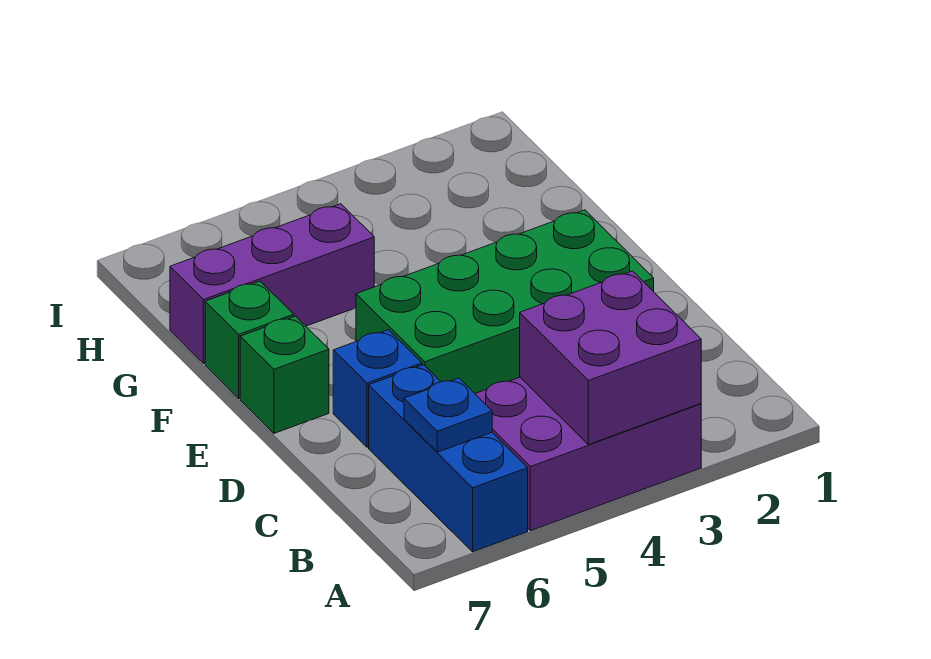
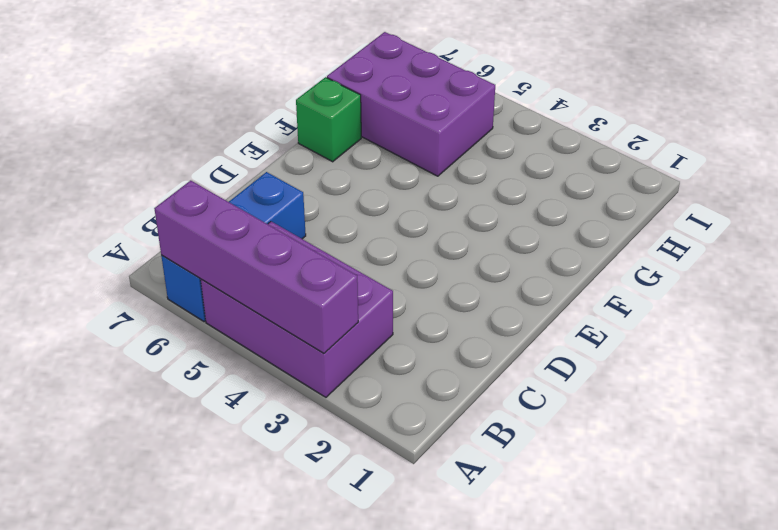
purple 1x4 brick [154,181,358,353] -> purple 2x2 brick [520,271,701,445]
purple 2x3 brick [327,32,495,176] -> purple 1x3 brick [170,204,374,364]
none -> green 2x4 brick [356,210,654,393]
none -> blue 1x1 brick [333,330,422,447]

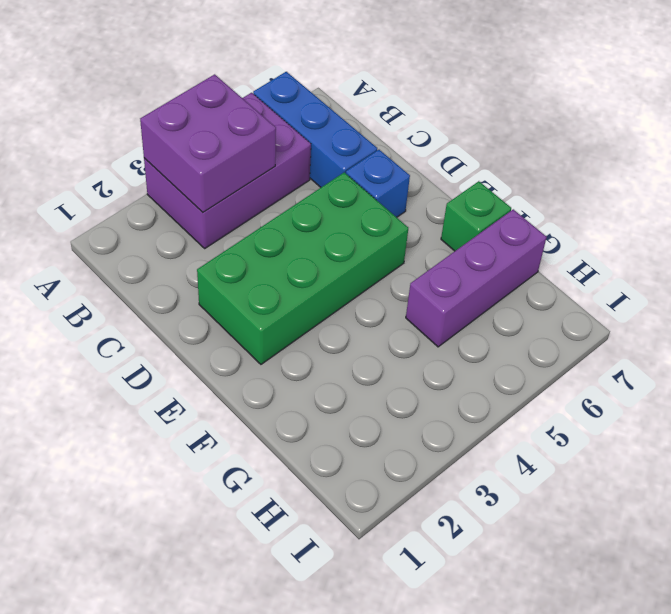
none -> green 1x1 brick [240,316,329,433]
none -> blue 1x1 plate [404,378,492,452]

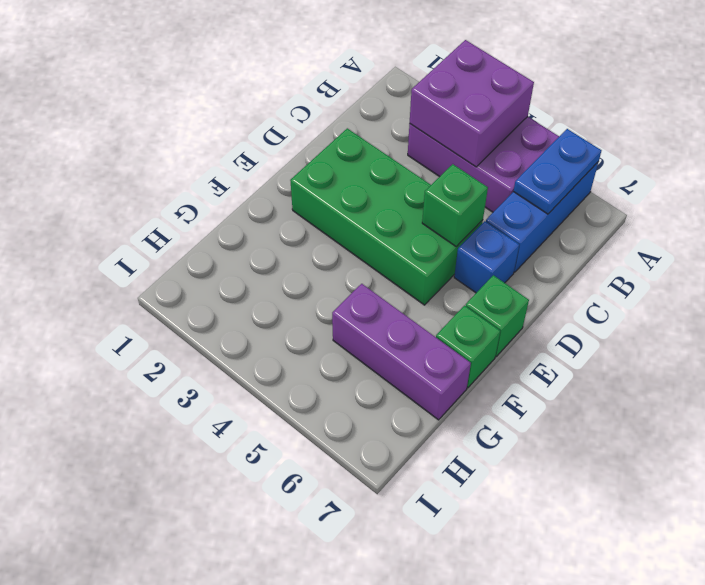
blue 1x2 plate [513,129,602,214] -> blue 1x1 plate [404,378,492,452]
green 1x1 brick [422,164,488,247] -> none

